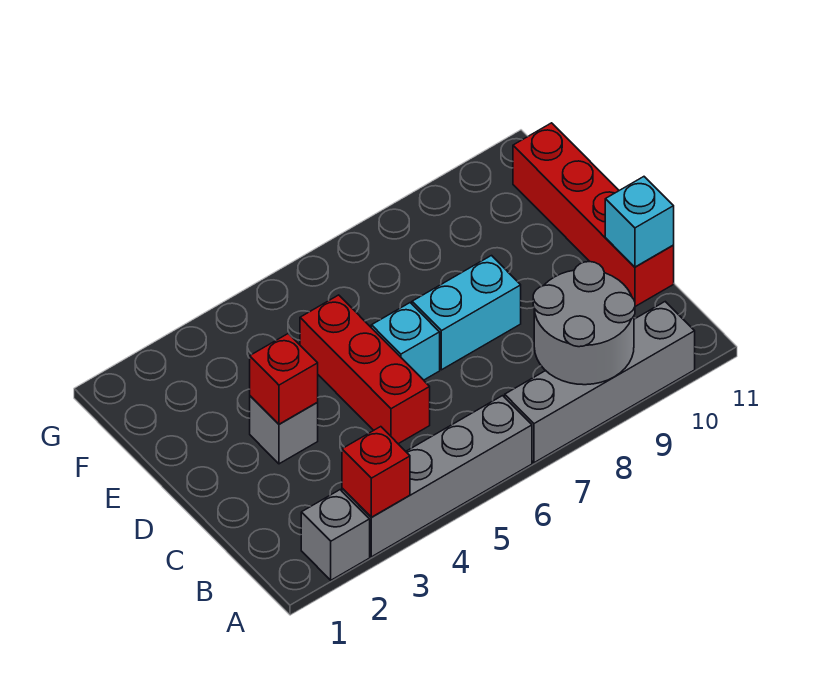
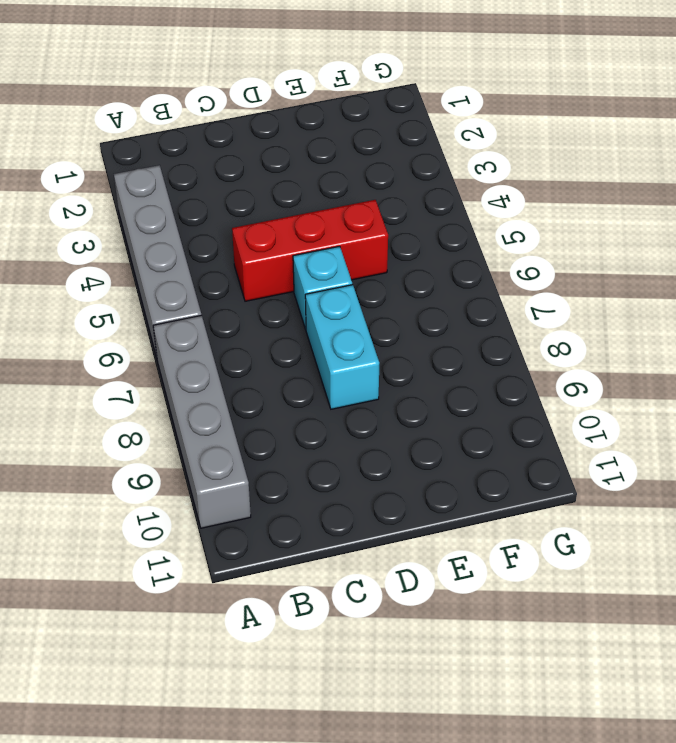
none -> grey 1x1 brick [301,490,370,580]
none -> red 1x4 brick [513,123,674,307]
none -> grey 1x1 brick [250,396,318,464]

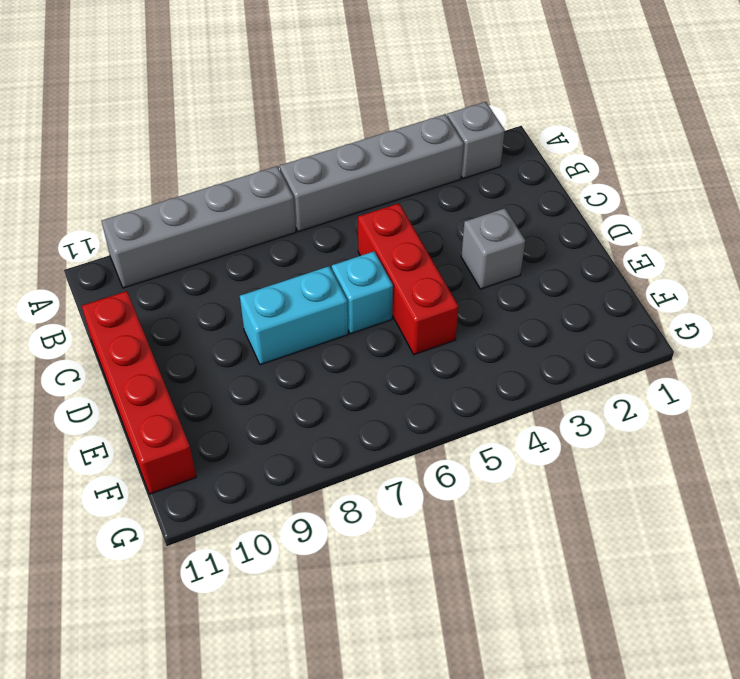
none -> red 1x1 brick [342,427,410,517]
none -> grey 2x2 round brick [533,262,635,385]
none -> cyan 1x1 brick [605,177,674,267]

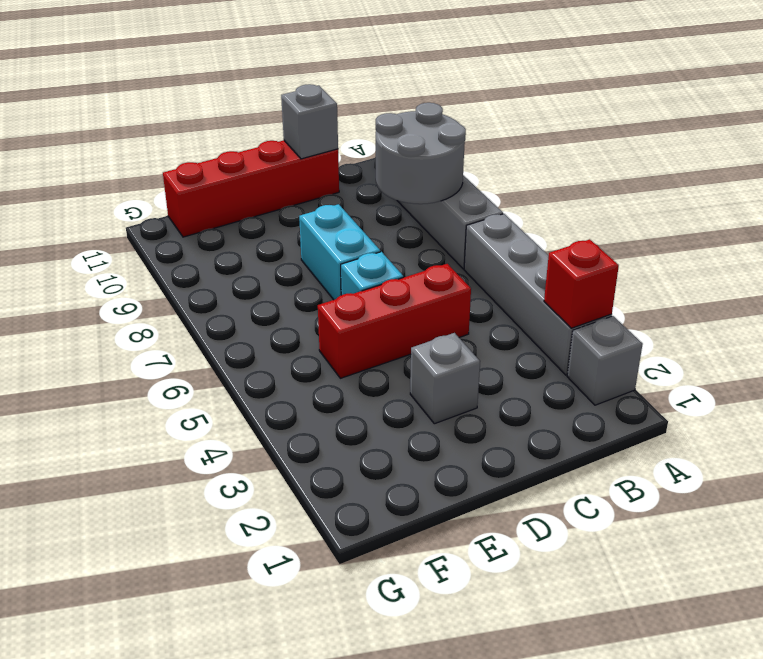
grey 1x1 brick [281,84,338,159] -> cyan 1x1 brick [605,177,674,267]
none -> red 1x1 brick [250,334,318,424]

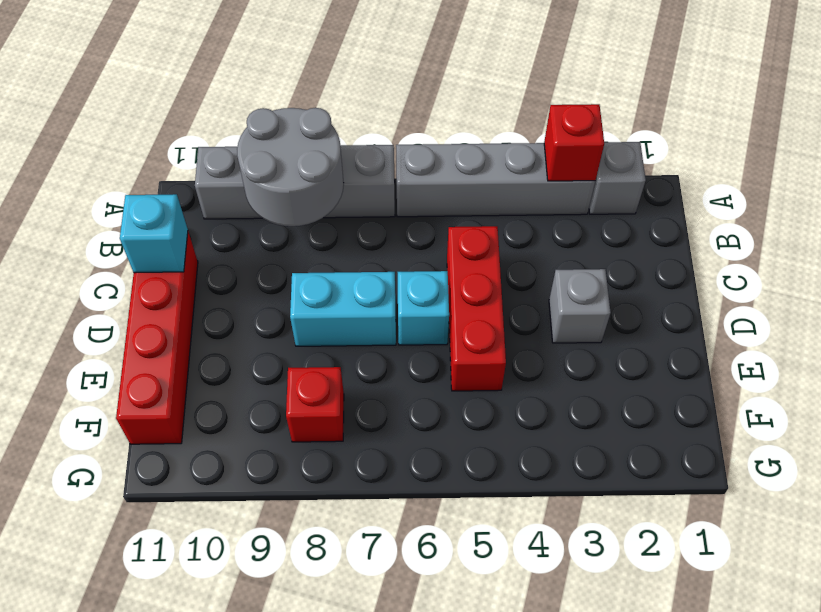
red 1x1 brick [286,367,344,442] -> red 1x1 brick moved to [250,334,318,424]

